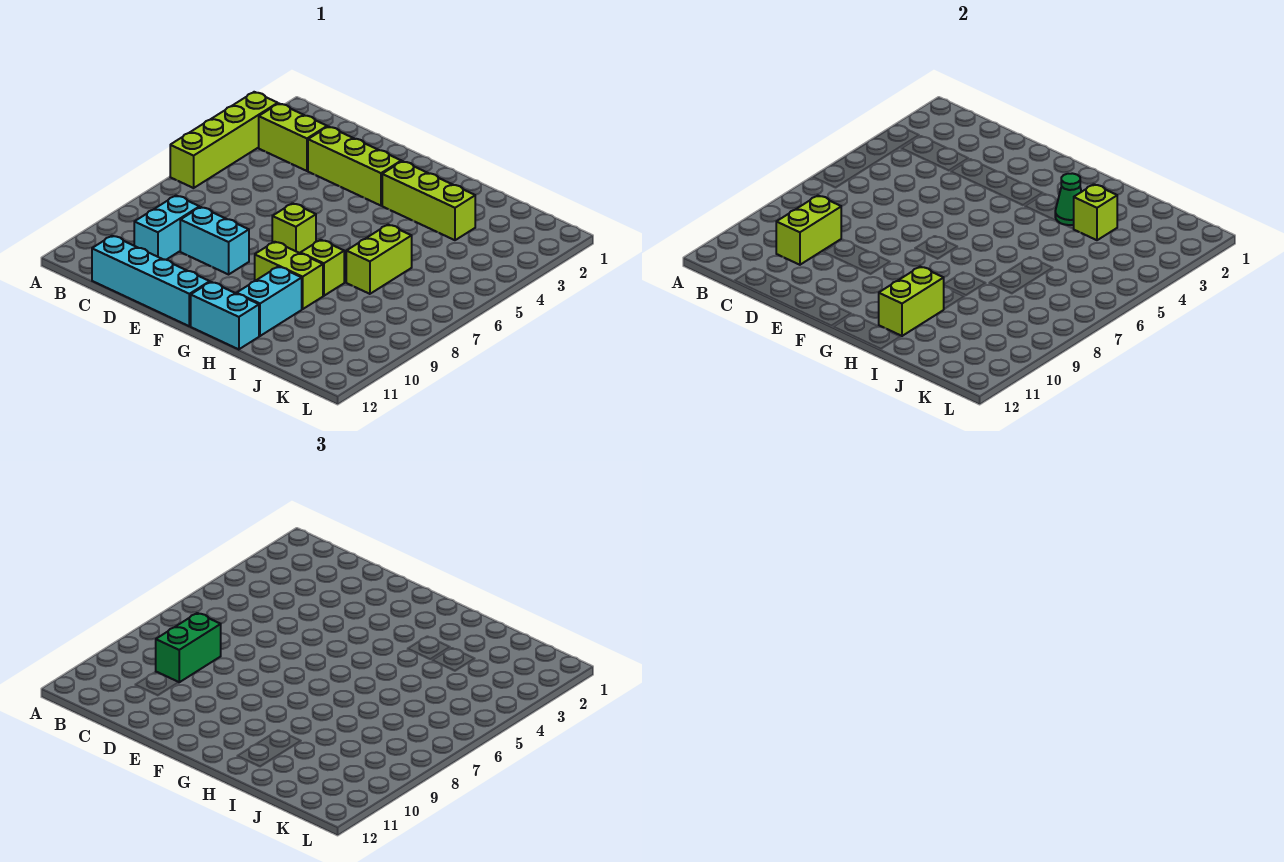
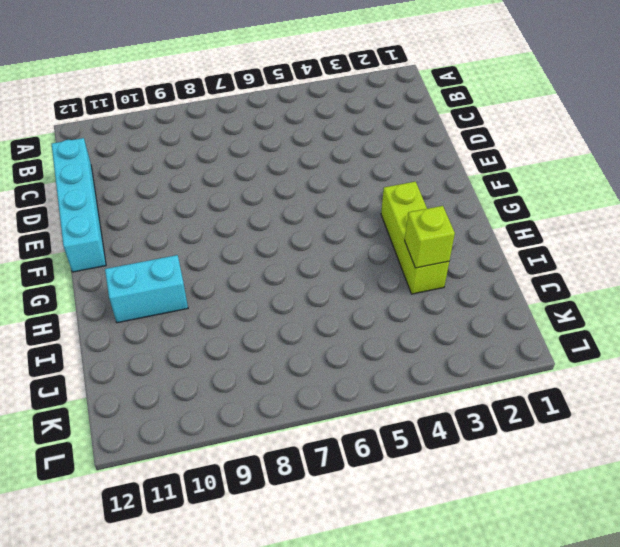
none -> lime 1x4 brick [170,92,278,188]
none -> lime 1x2 brick [259,104,327,171]
none -> cyan 1x2 brick [134,196,199,260]

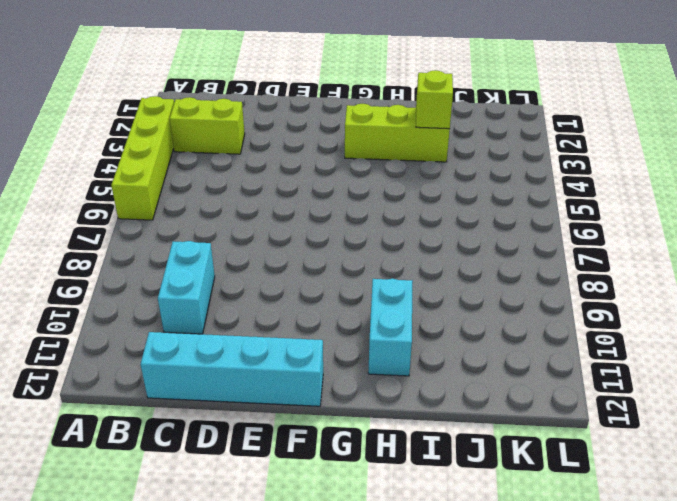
none -> lime 1x3 brick [308,127,401,206]
none -> cyan 1x2 brick [180,207,249,274]
none -> lime 1x1 brick [272,203,316,253]

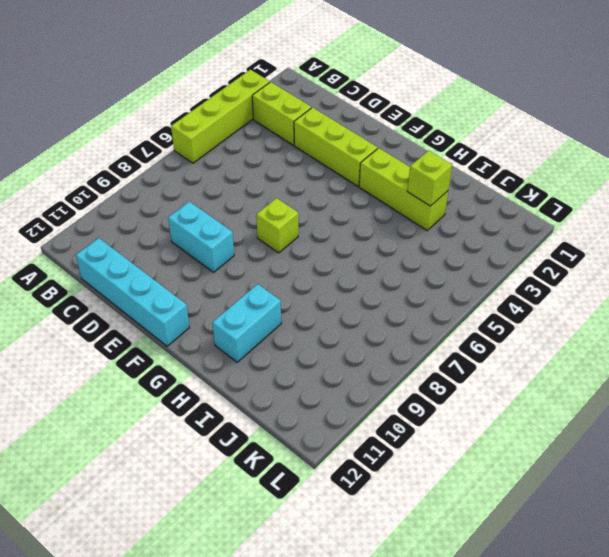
none -> cyan 1x2 brick [134,196,199,260]
none -> lime 1x2 brick [255,242,323,309]
none -> cyan 1x2 brick [191,282,259,349]

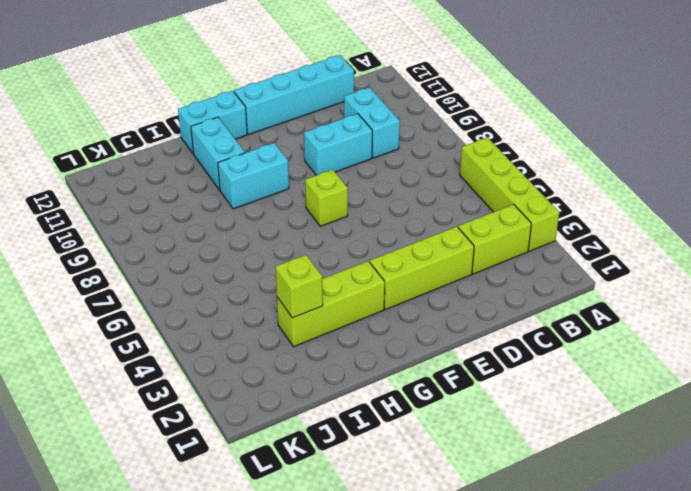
cyan 1x2 brick [218,143,289,209] -> lime 1x2 brick [255,242,323,309]
none -> lime 1x1 brick [300,240,344,296]
none -> lime 1x2 brick [346,225,412,294]
none -> lime 1x2 brick [776,196,841,265]

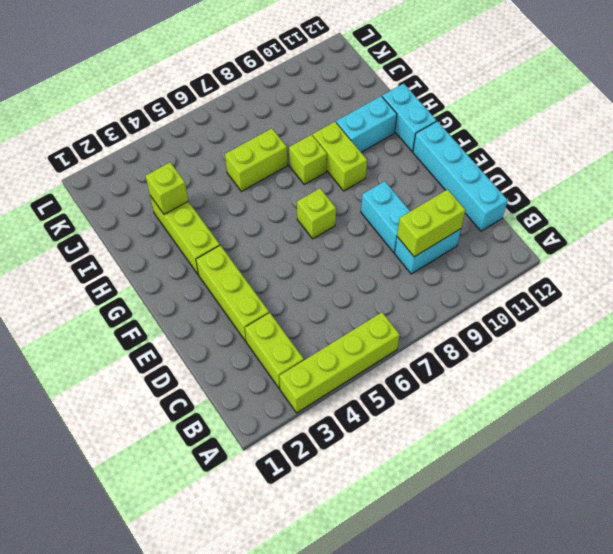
none -> green 1x1 cone [1055,173,1081,225]
none -> lime 1x2 brick [879,267,944,336]
none -> green 1x2 brick [156,613,221,682]

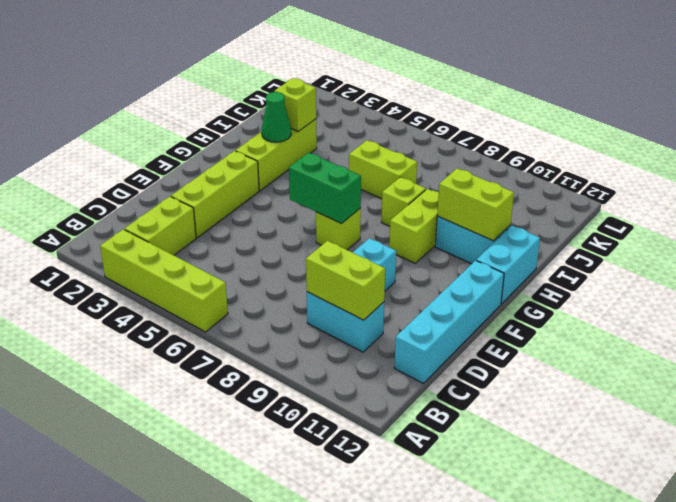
green 1x2 brick [289,153,361,224] -> green 1x2 brick moved to [156,613,221,682]

